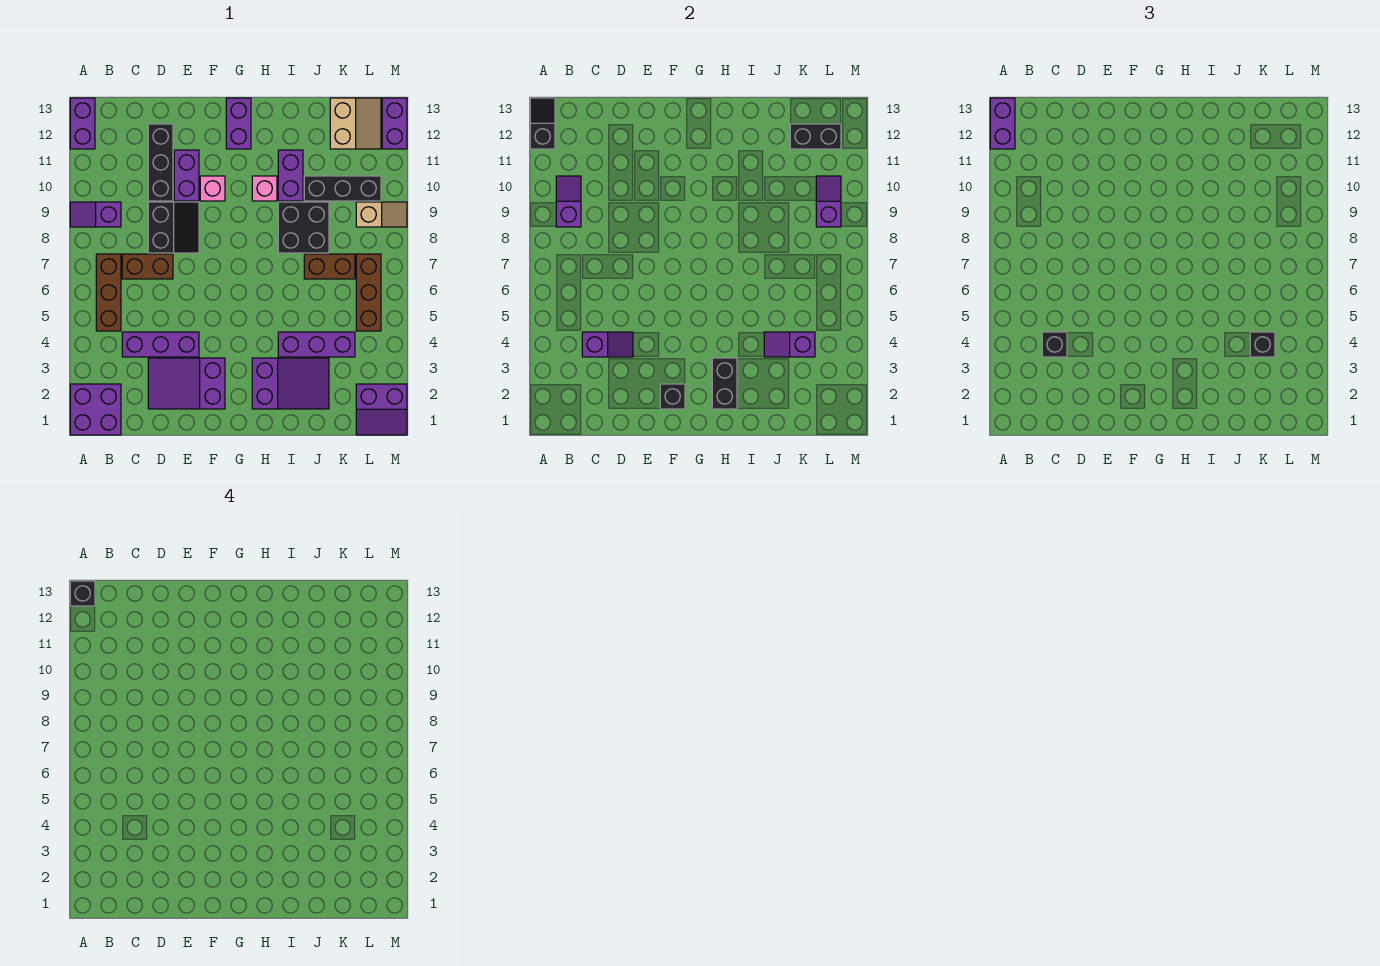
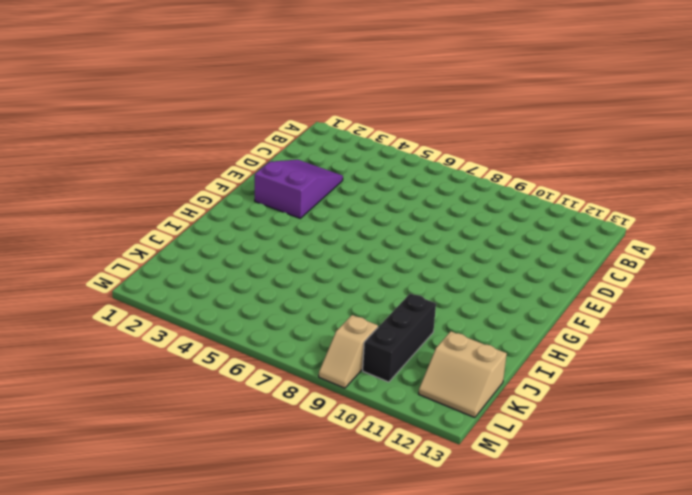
none -> purple 2x2 brick [70,384,121,435]
none -> purple 1x2 slope [70,202,121,227]
none -> purple 1x2 brick [70,98,95,149]
none -> brown 1x3 brick [96,254,121,331]

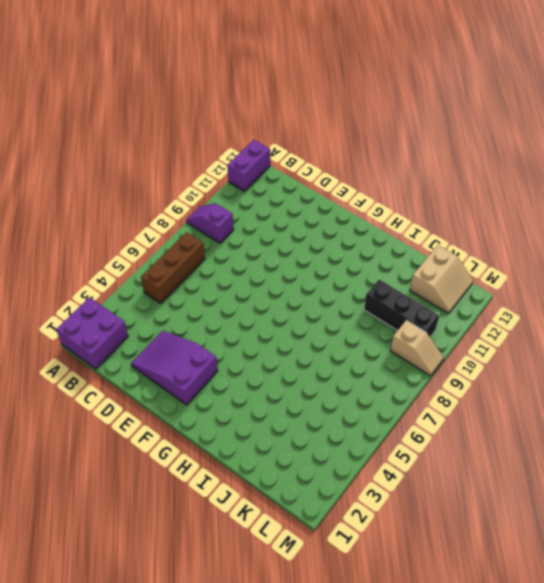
none -> purple 1x3 brick [122,332,199,357]
none -> brown 1x2 brick [122,254,173,279]
none -> black 2x2 slope [148,202,199,253]
none -> black 1x3 brick [148,124,173,201]

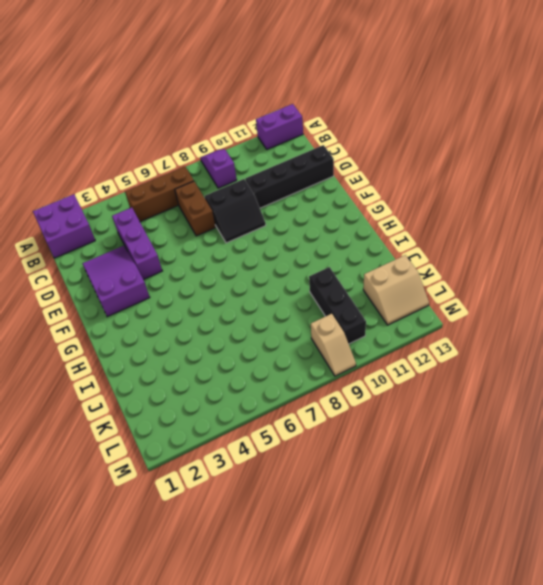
black 1x4 brick [245,145,334,208] -> black 1x3 brick [148,124,173,201]
none -> purple 1x2 brick [174,150,199,201]
none -> pink 1x1 brick [200,176,225,201]
none -> purple 1x2 brick [226,98,251,149]
none -> purple 2x3 slope [252,358,329,409]

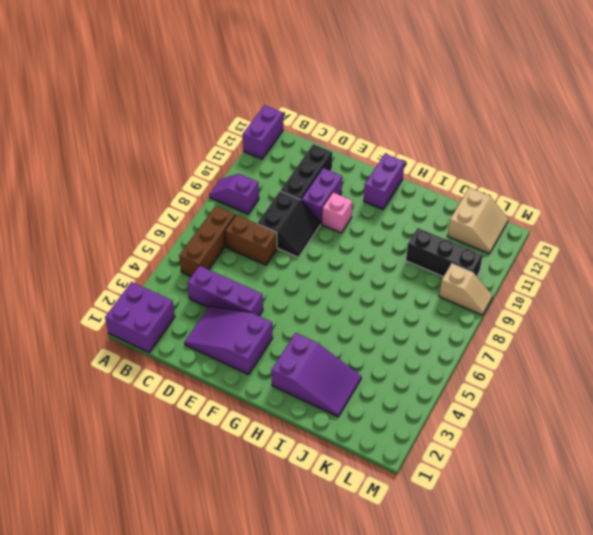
none -> pink 1x1 brick [252,176,277,201]
none -> purple 1x3 brick [278,332,355,357]
none -> black 2x2 brick [278,202,329,253]
none -> purple 1x2 brick [278,150,303,201]

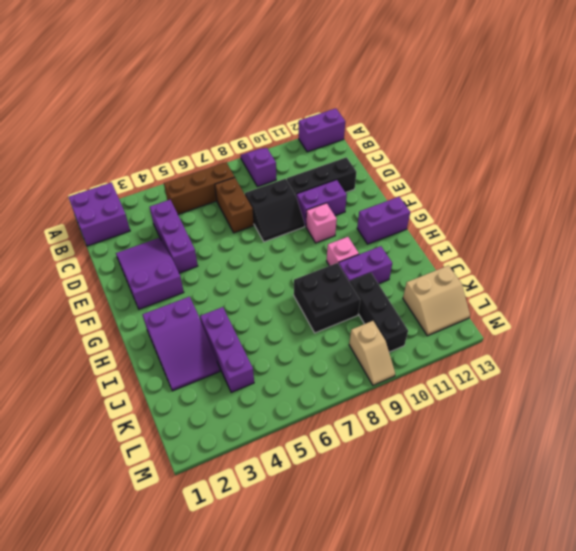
none -> brown 1x2 brick [304,254,355,279]
none -> purple 2x2 slope [356,384,407,435]
none -> brown 1x3 brick [356,254,381,331]
none -> purple 1x2 brick [382,98,407,149]

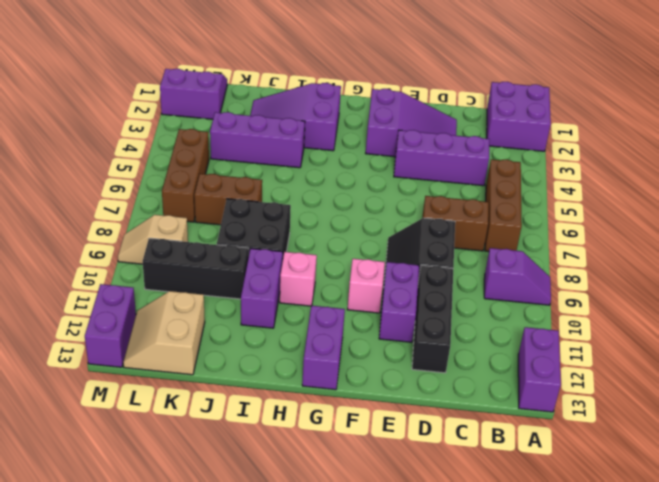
none -> black 1x2 slope [530,98,555,149]
none -> purple 1x2 slope [556,176,581,227]
none -> purple 1x2 slope [582,332,633,357]
none -> black 1x1 brick [660,384,685,409]

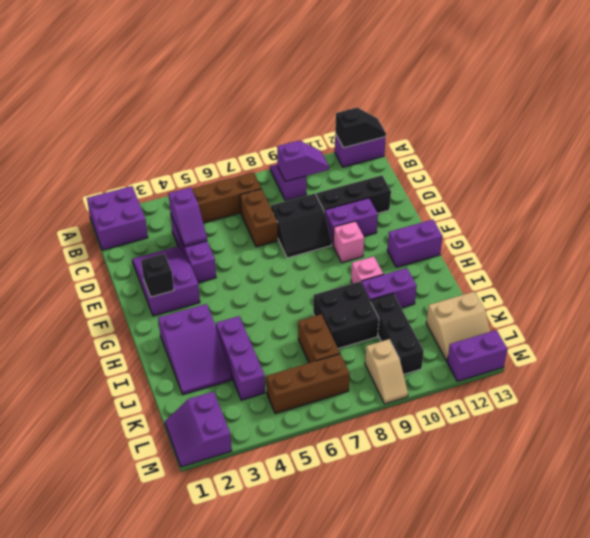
none -> black 1x2 brick [712,358,737,409]
none -> purple 1x2 slope [764,332,815,357]
none -> black 1x2 brick [790,124,841,149]
none -> purple 1x2 slope [816,176,841,227]

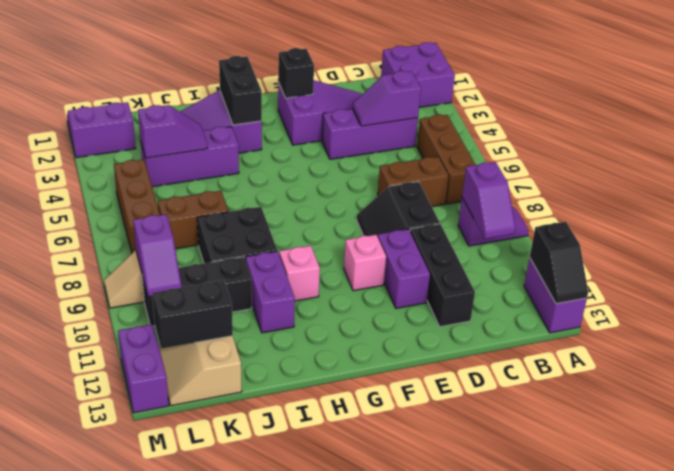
none -> purple 1x2 brick [226,98,251,149]
none -> purple 1x2 brick [990,98,1015,149]
none -> black 1x1 brick [1042,332,1067,357]
none -> black 1x1 brick [1250,332,1275,357]

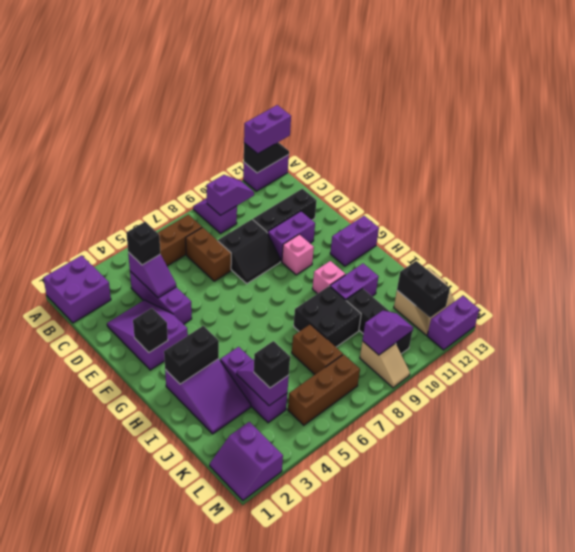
none -> black 1x1 brick [70,581,95,606]

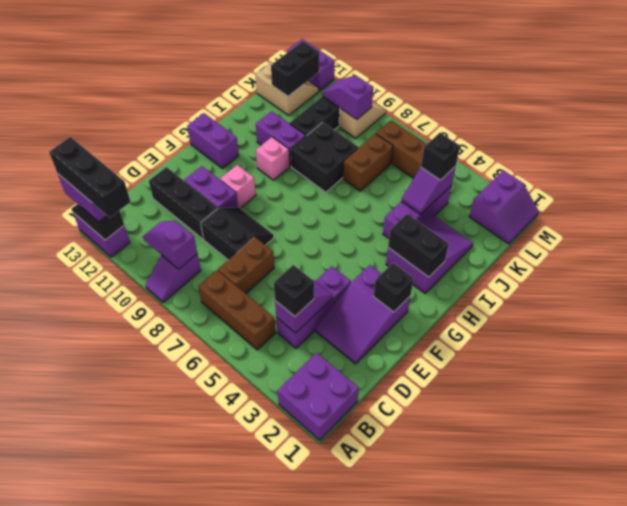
black 1x3 brick [49,137,131,218] -> black 1x1 brick [70,581,95,606]

